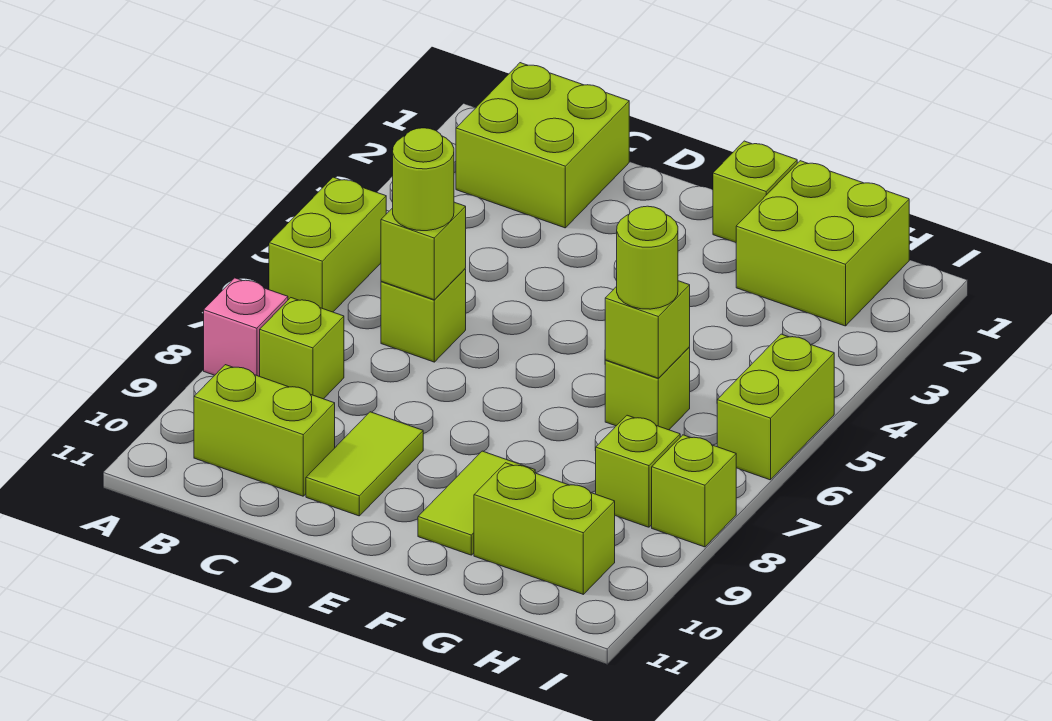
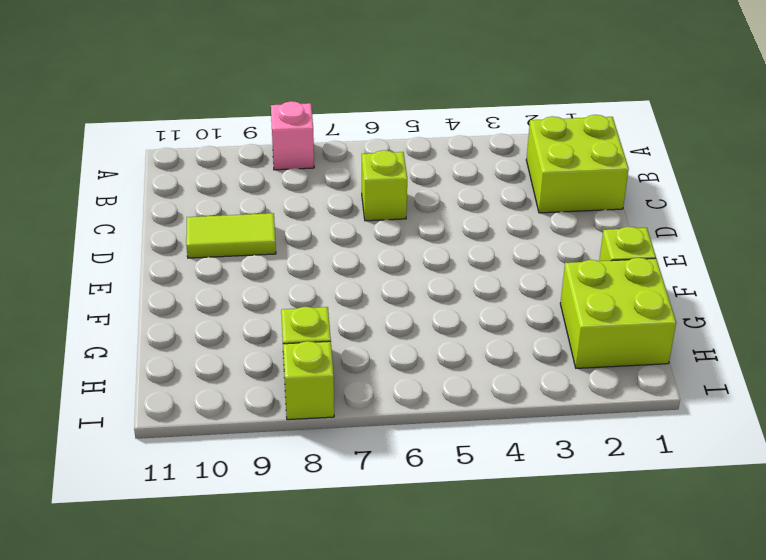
none -> lime 1x2 brick [269,177,386,312]
none -> lime 1x1 brick [260,298,344,399]
none -> lime 1x2 brick [194,365,335,496]

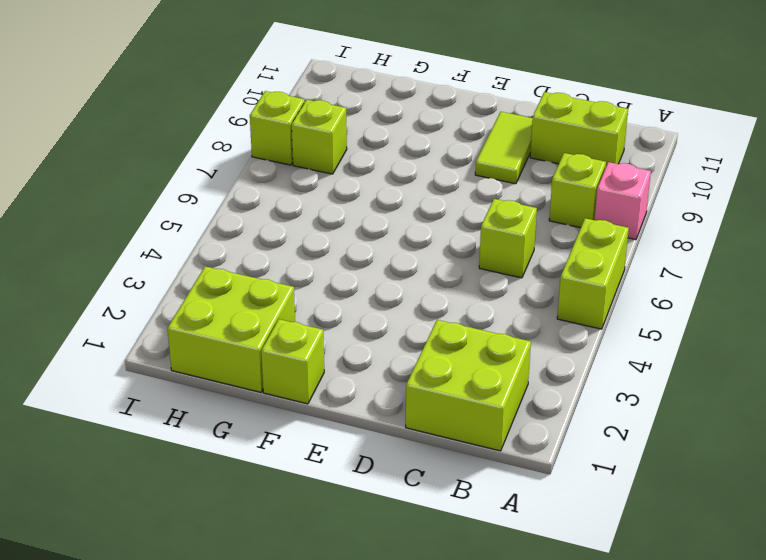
none -> lime 1x2 tile [418,451,535,555]
none -> lime 1x1 brick [605,347,690,430]
none -> lime 1x2 brick [474,463,615,594]

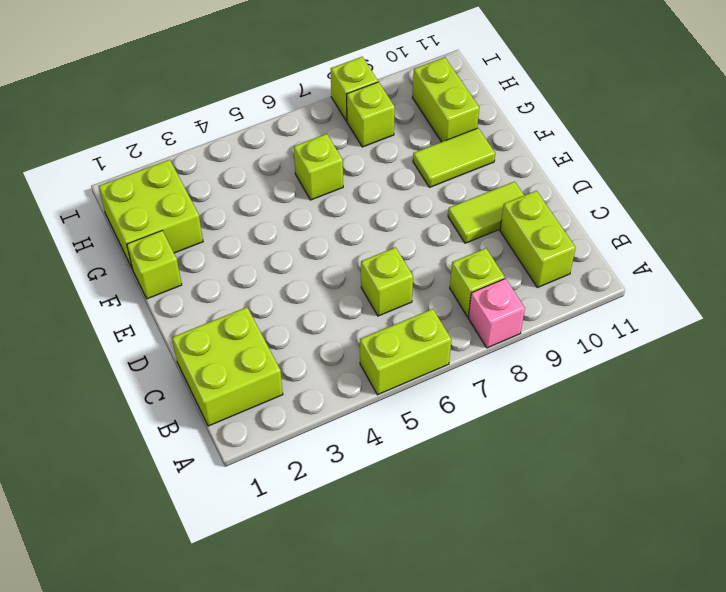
none -> lime 1x2 brick [717,334,834,480]
none -> lime 1x1 brick [381,202,466,300]
none -> lime 1x1 brick [605,281,690,378]

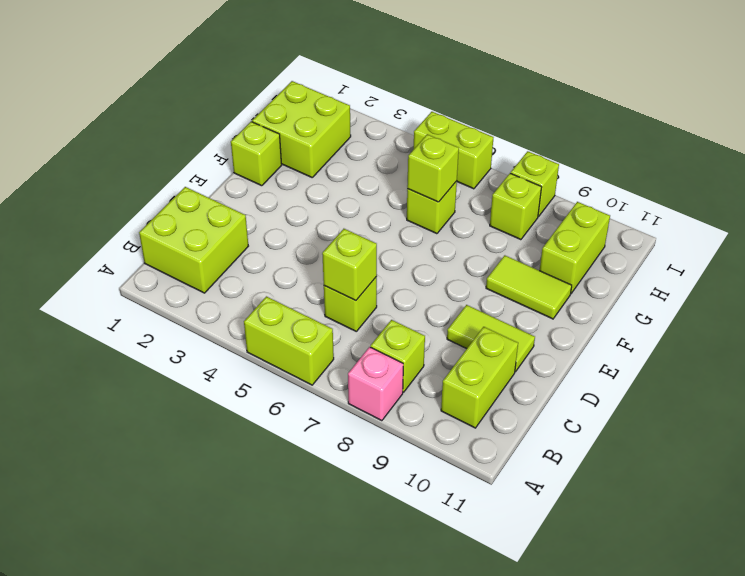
none -> lime 1x1 round brick [393,128,454,231]
none -> lime 1x1 round brick [617,206,678,309]

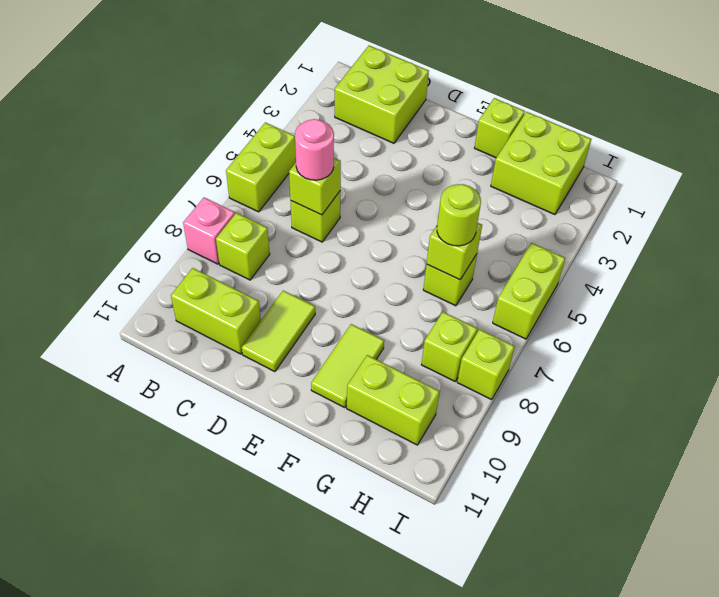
pink 1x1 round brick [295,119,334,180] -> lime 1x1 round brick [393,128,454,231]

